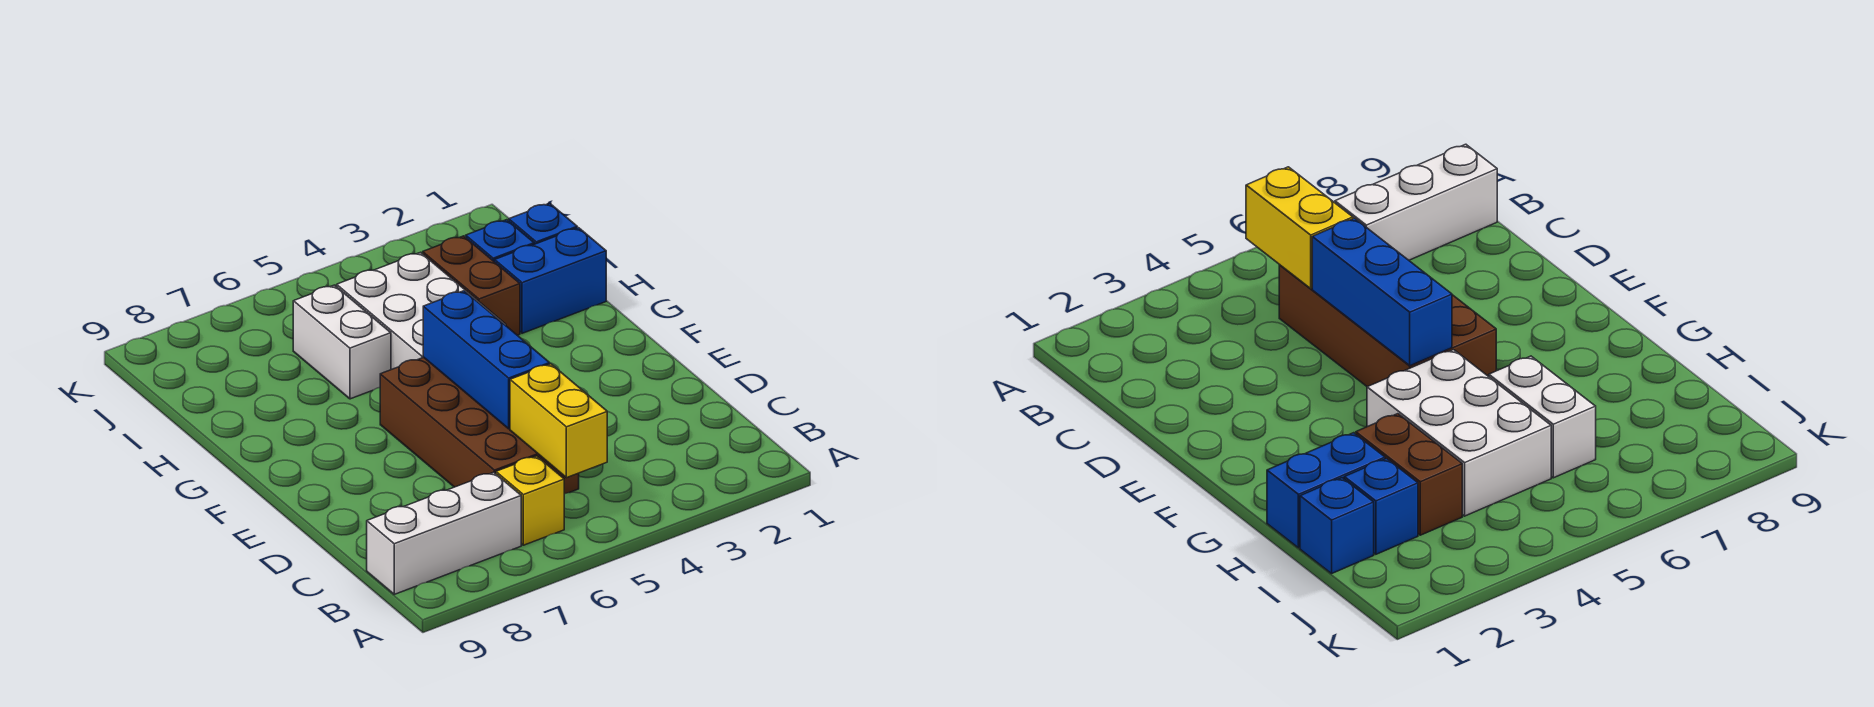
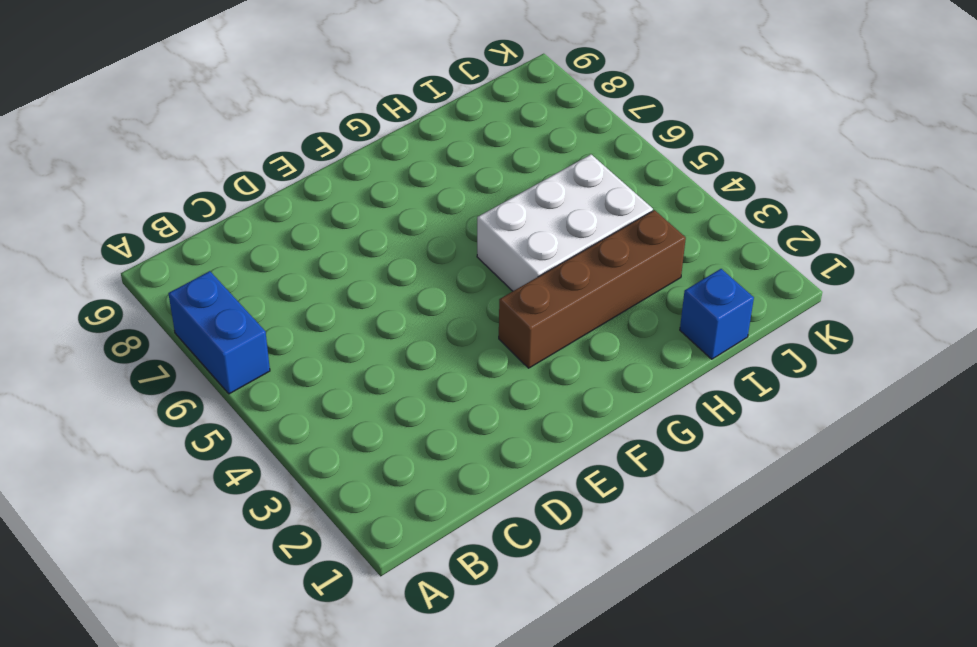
blue 1x2 brick [168,271,270,394] -> blue 1x2 brick moved to [495,228,606,333]
brown 1x4 brick [499,210,686,368] -> brown 1x2 brick [423,236,520,335]
none -> yellow 1x1 brick [496,456,564,545]
none -> white 1x3 brick [367,472,521,594]

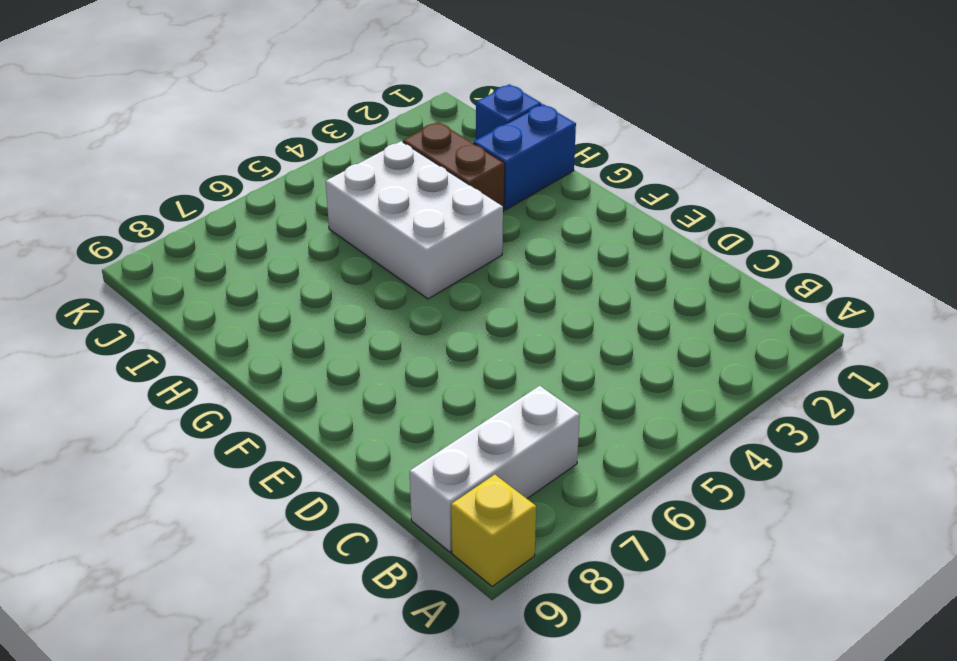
yellow 1x1 brick [451,475,536,586] -> yellow 1x1 brick moved to [496,456,564,545]
none -> brown 2x4 brick [380,357,579,494]
none -> white 1x2 brick [293,285,391,399]

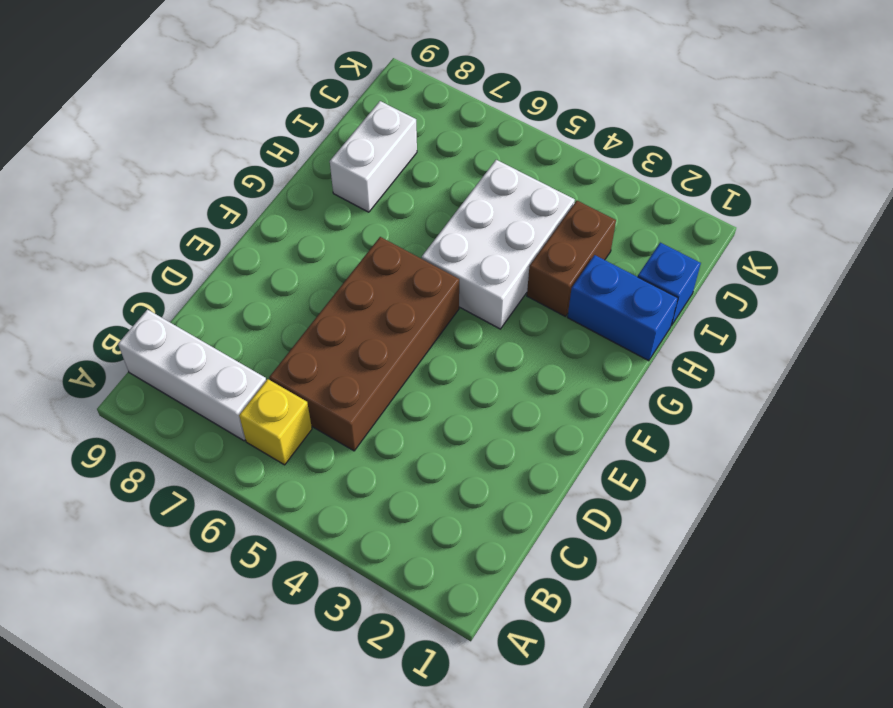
white 1x2 brick [330,101,417,212] -> white 1x2 brick moved to [293,285,391,399]
none -> blue 1x1 brick [466,220,534,262]
none -> yellow 1x2 brick [510,364,607,478]

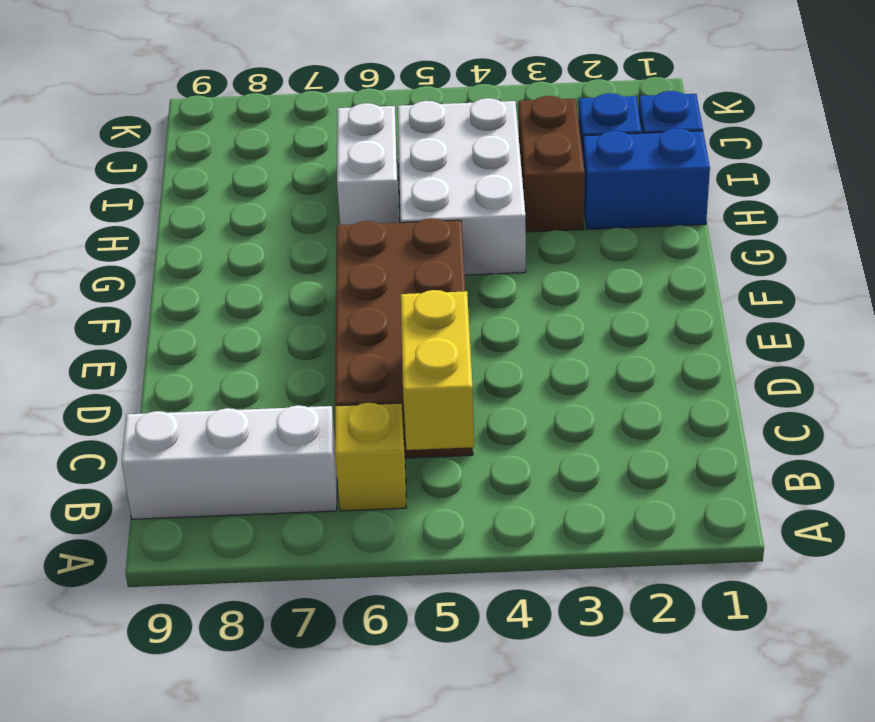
none -> blue 1x3 brick [423,291,550,429]

